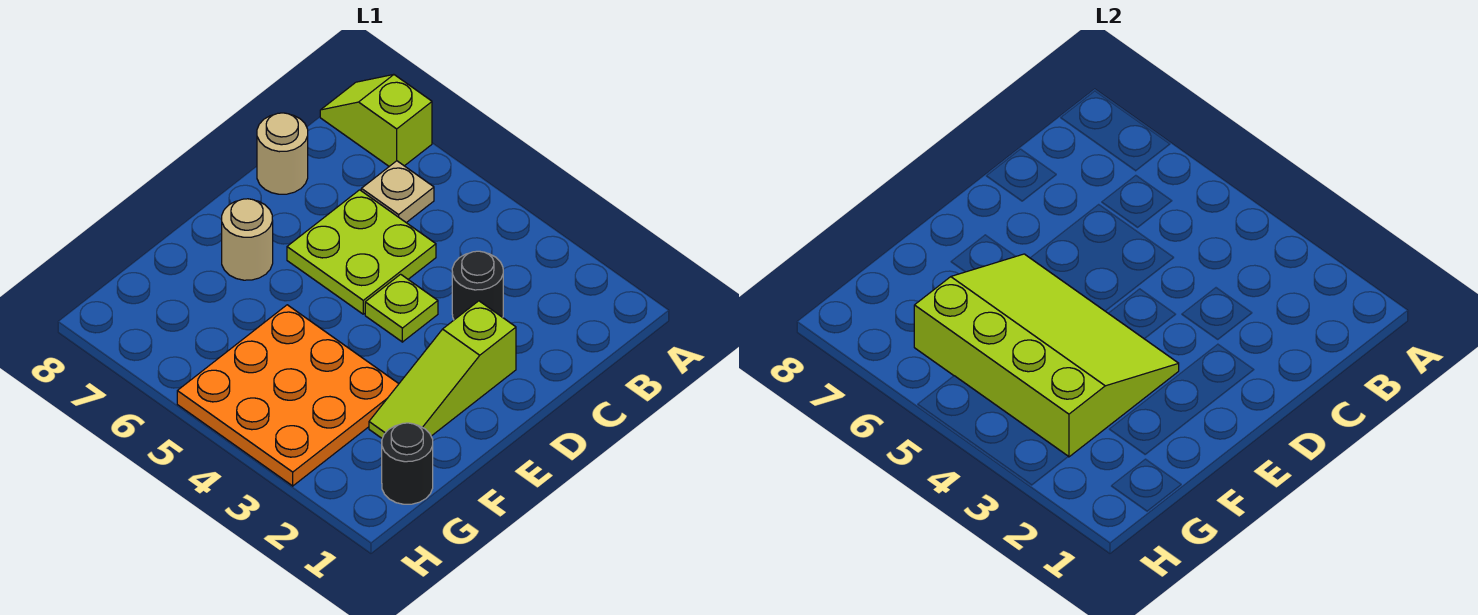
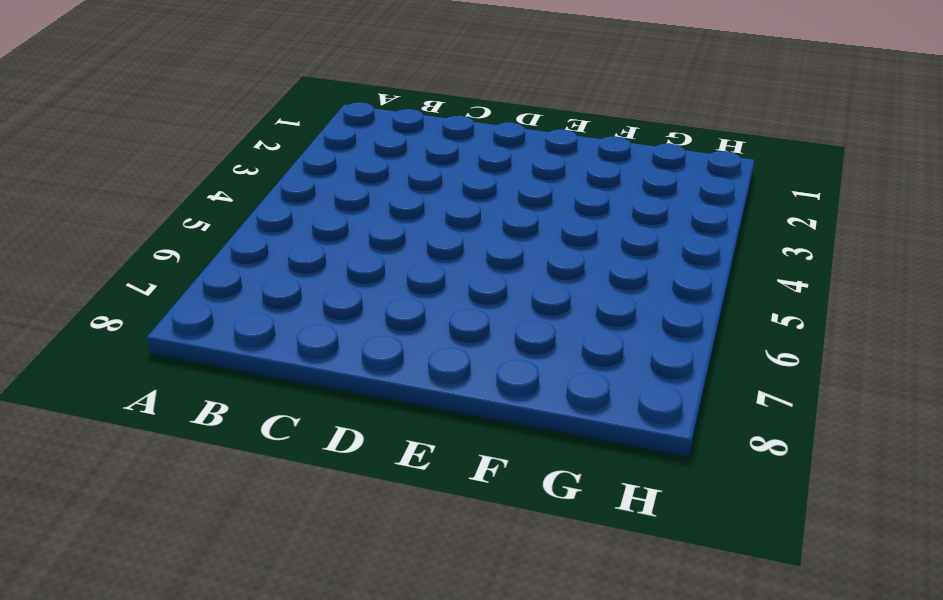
none -> lime 1x2 slope [320,75,432,166]
none -> tan 1x1 plate [361,161,434,223]

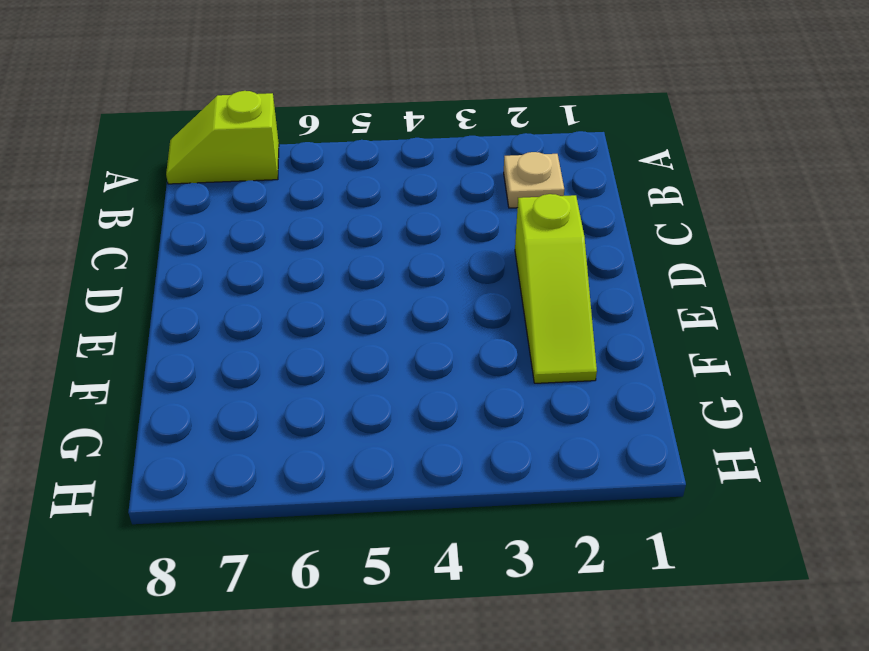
tan 1x1 plate [504,152,564,208] -> tan 1x1 plate moved to [361,161,434,223]
none -> black 1x1 round brick [452,251,503,320]
none -> lime 2x2 plate [287,190,436,314]

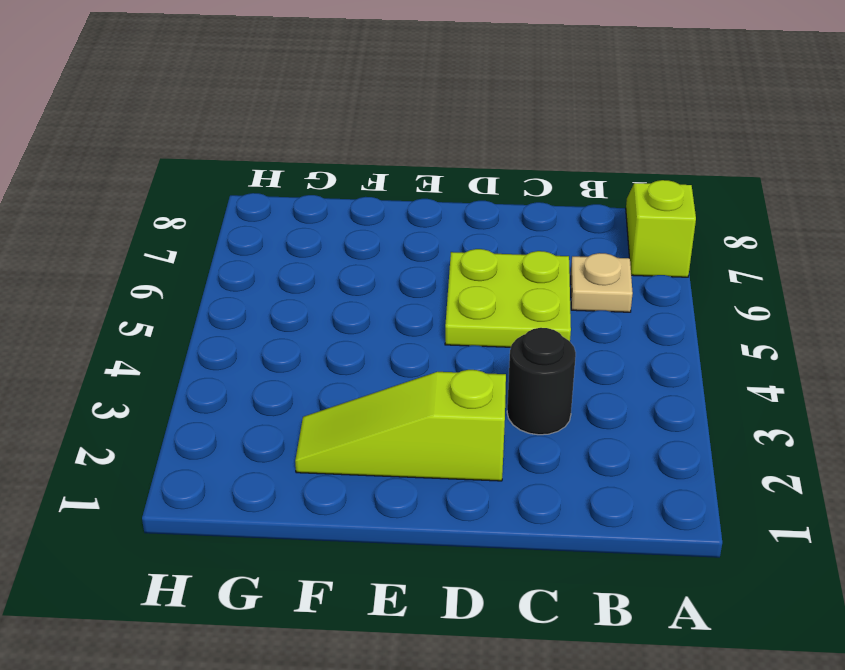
none -> tan 1x1 round brick [257,113,308,194]
none -> lime 1x1 plate [365,274,438,342]

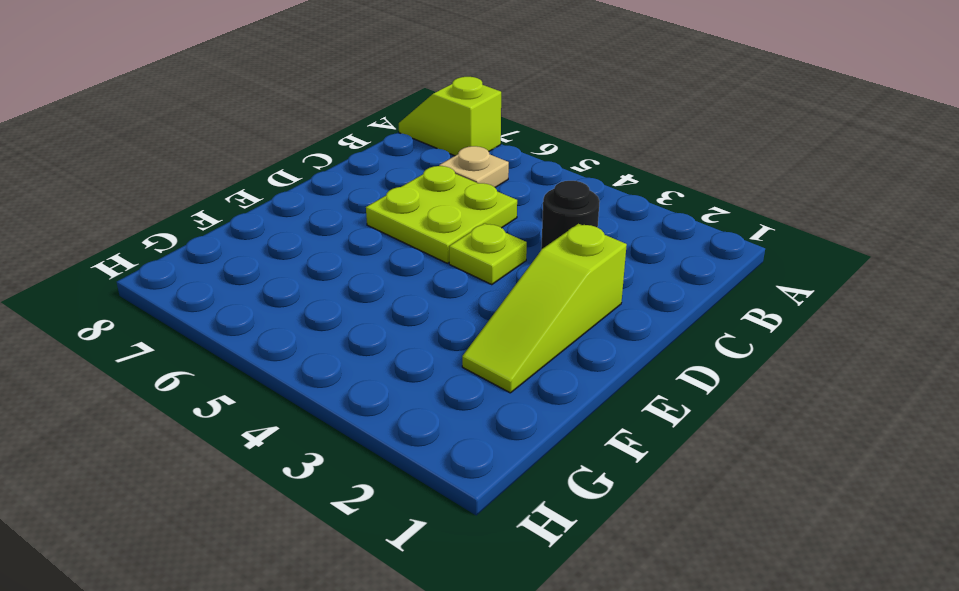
none -> tan 1x1 round brick [257,113,308,194]
none -> tan 1x1 round brick [222,199,273,280]

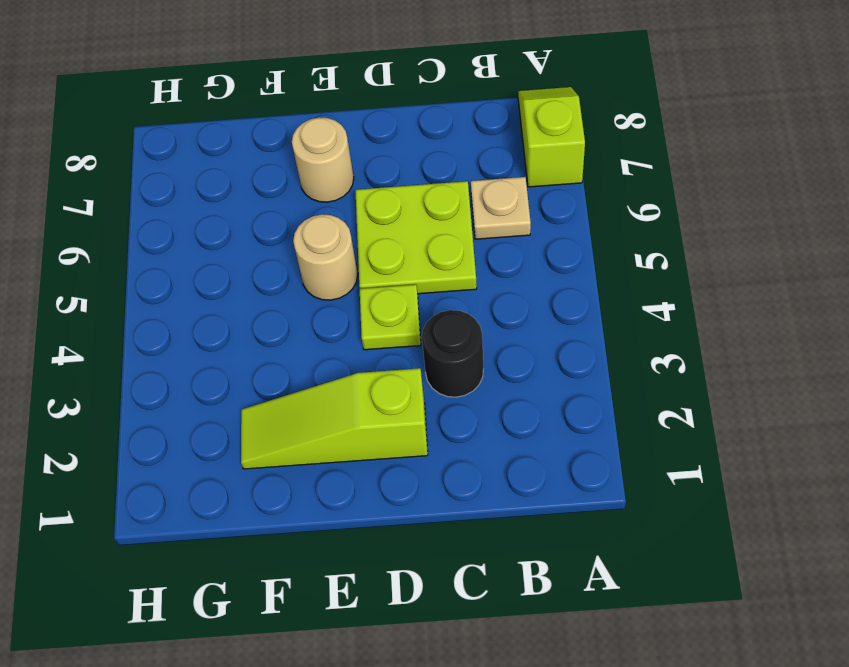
tan 1x1 round brick [293,214,358,300] -> tan 1x1 round brick moved to [257,113,308,194]
none -> orange 3x3 plate [177,305,399,486]
none -> black 1x1 round brick [382,423,433,504]

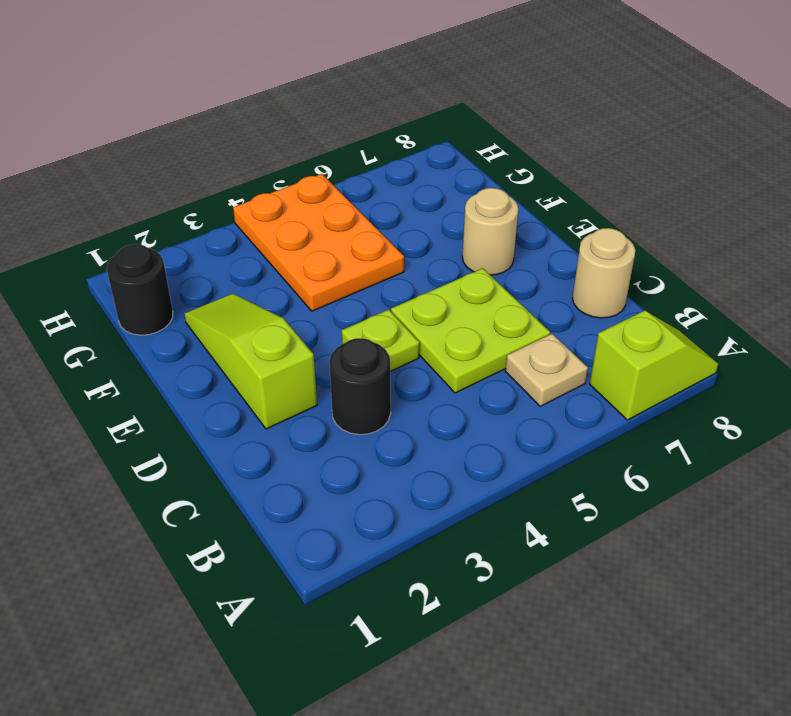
orange 2x3 plate [233,174,404,311] -> orange 3x3 plate [177,305,399,486]
none -> lime 3x4 slope [914,254,1179,457]

